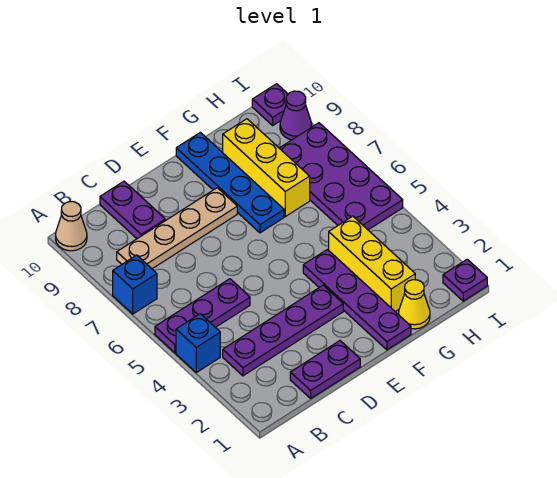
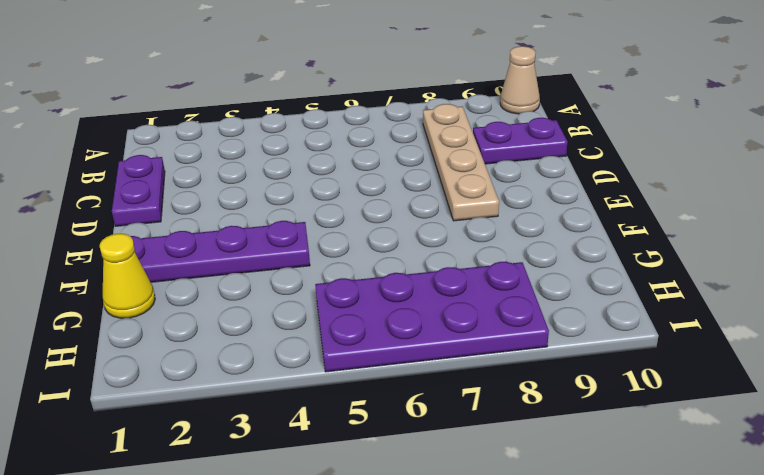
none -> blue 1x1 brick [176,314,220,372]
none -> purple 1x3 plate [155,279,250,353]
none -> blue 1x1 brick [113,255,157,314]

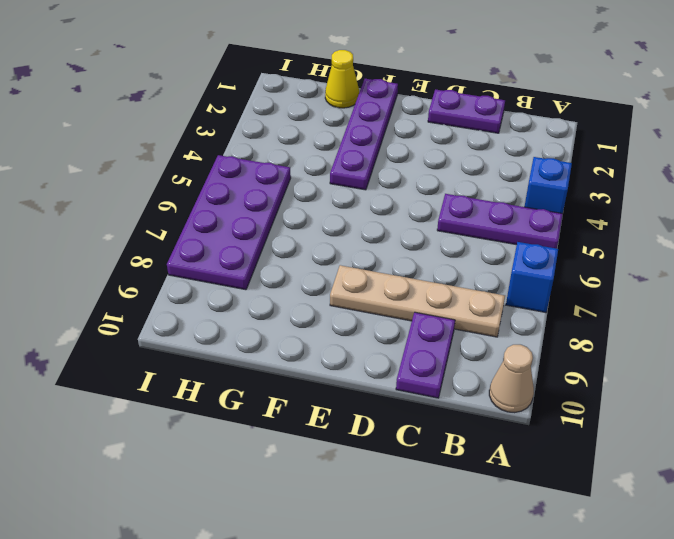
none -> purple 1x4 plate [223,285,343,376]
none -> blue 1x4 plate [176,132,284,233]
none -> yellow 1x3 brick [329,216,415,312]

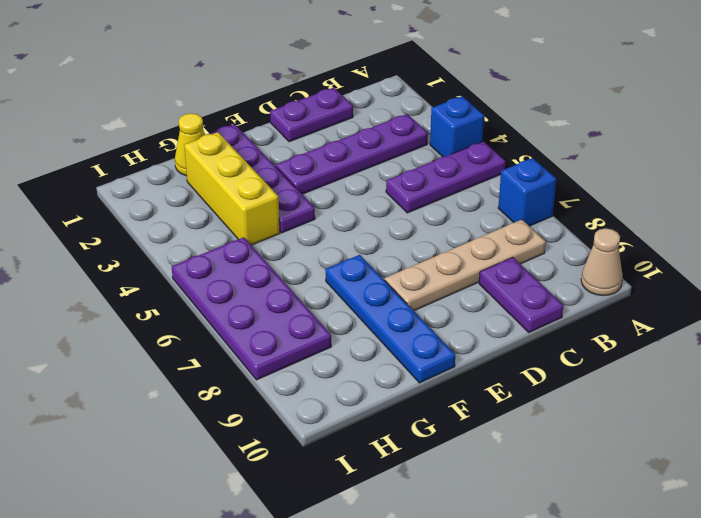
none -> yellow 1x3 brick [223,119,310,217]
none -> purple 1x1 plate [443,259,487,301]
none -> purple 1x1 cone [280,91,312,140]

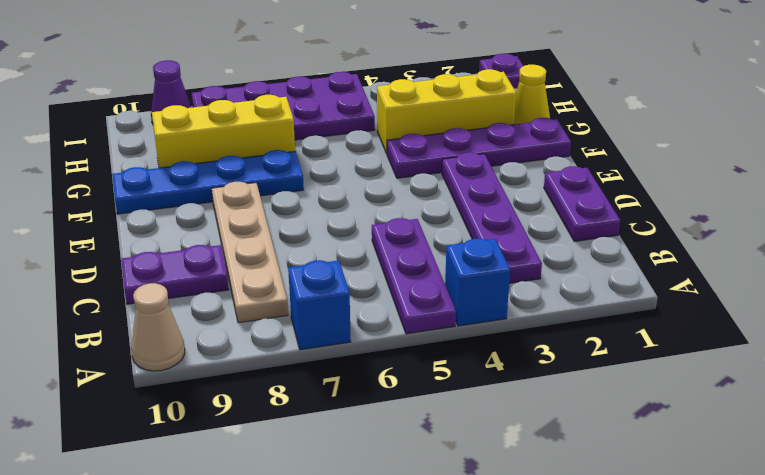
none -> purple 1x1 plate [252,84,288,125]

